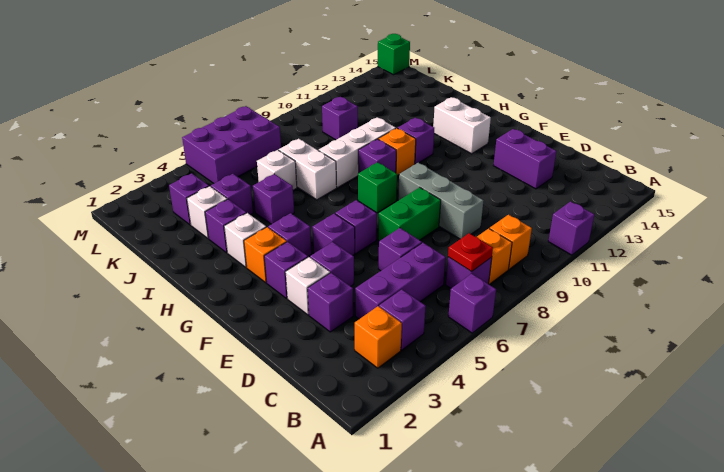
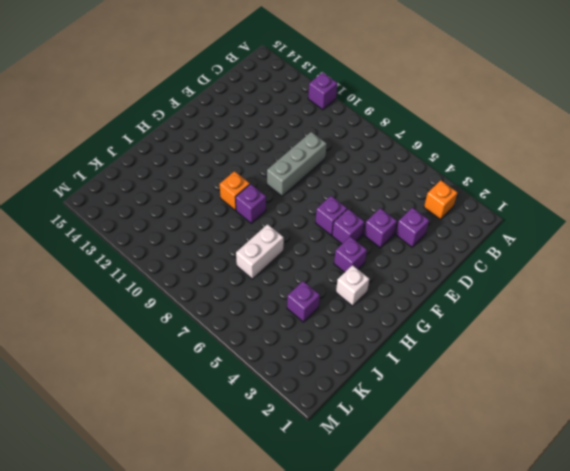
none -> purple 1x1 brick [448,274,496,333]
none -> purple 1x1 brick [379,290,426,350]
none -> purple 1x1 brick [446,257,492,288]
none -> orange 1x1 brick [477,228,512,284]

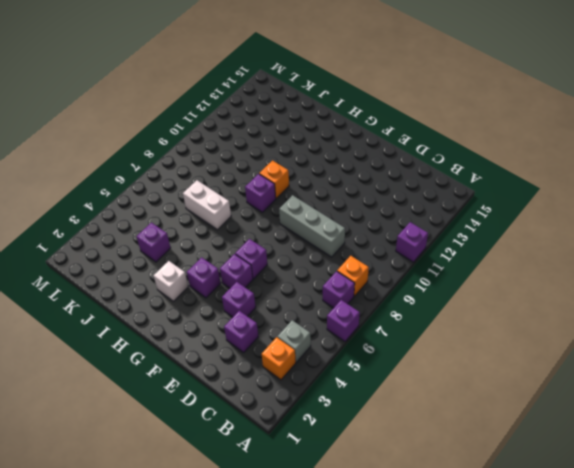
grey 1x1 brick [277,320,311,362] -> purple 1x1 brick [379,290,426,350]
none -> orange 1x1 brick [490,215,532,269]
none -> purple 1x3 brick [355,243,446,319]
none -> purple 1x1 brick [378,228,422,271]
none -> purple 1x2 brick [493,129,557,189]

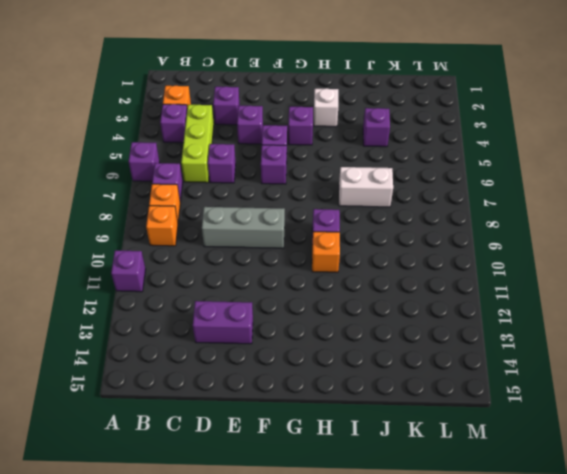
lime 1x3 brick [181,105,214,183] -> purple 1x3 brick [355,243,446,319]
none -> white 1x1 brick [286,257,330,315]
none -> green 1x2 brick [378,187,441,241]
none -> purple 1x1 brick [264,242,308,298]
none -> orange 1x1 brick [244,227,287,283]

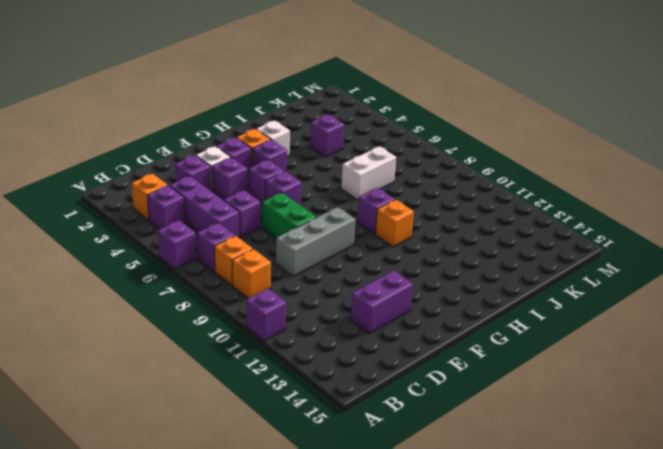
none -> green 1x1 brick [358,162,397,213]
none -> white 1x2 brick [433,97,491,154]
none -> purple 1x1 brick [398,118,434,164]
none -> purple 1x1 brick [205,199,246,253]

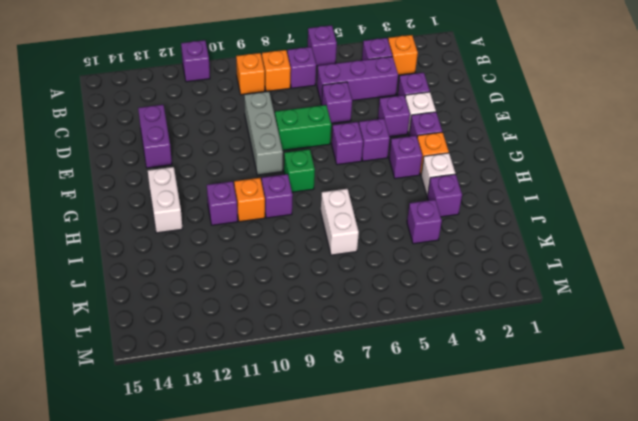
none -> purple 1x1 brick [253,174,294,224]
none -> white 1x3 brick [319,117,396,188]
none -> white 1x1 brick [187,186,227,238]
none -> white 1x1 brick [257,150,297,190]

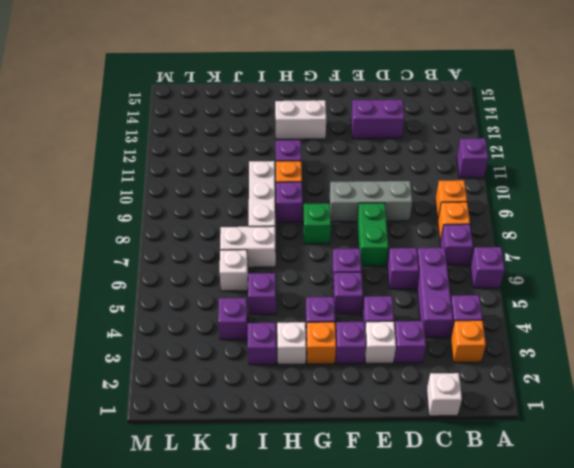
white 1x1 brick [427,373,462,416] -> white 1x1 brick moved to [187,186,227,238]
none -> purple 1x1 brick [169,173,209,225]
none -> purple 1x1 brick [322,97,358,140]
none -> purple 2x3 brick [182,106,281,183]
none -> green 1x1 brick [378,34,410,75]

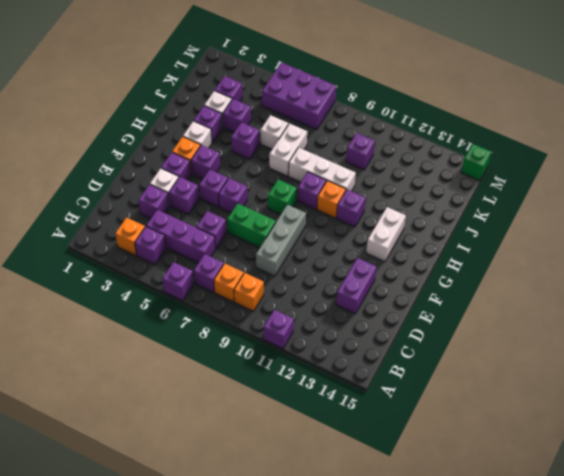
none -> red 1x1 plate [448,233,493,272]

